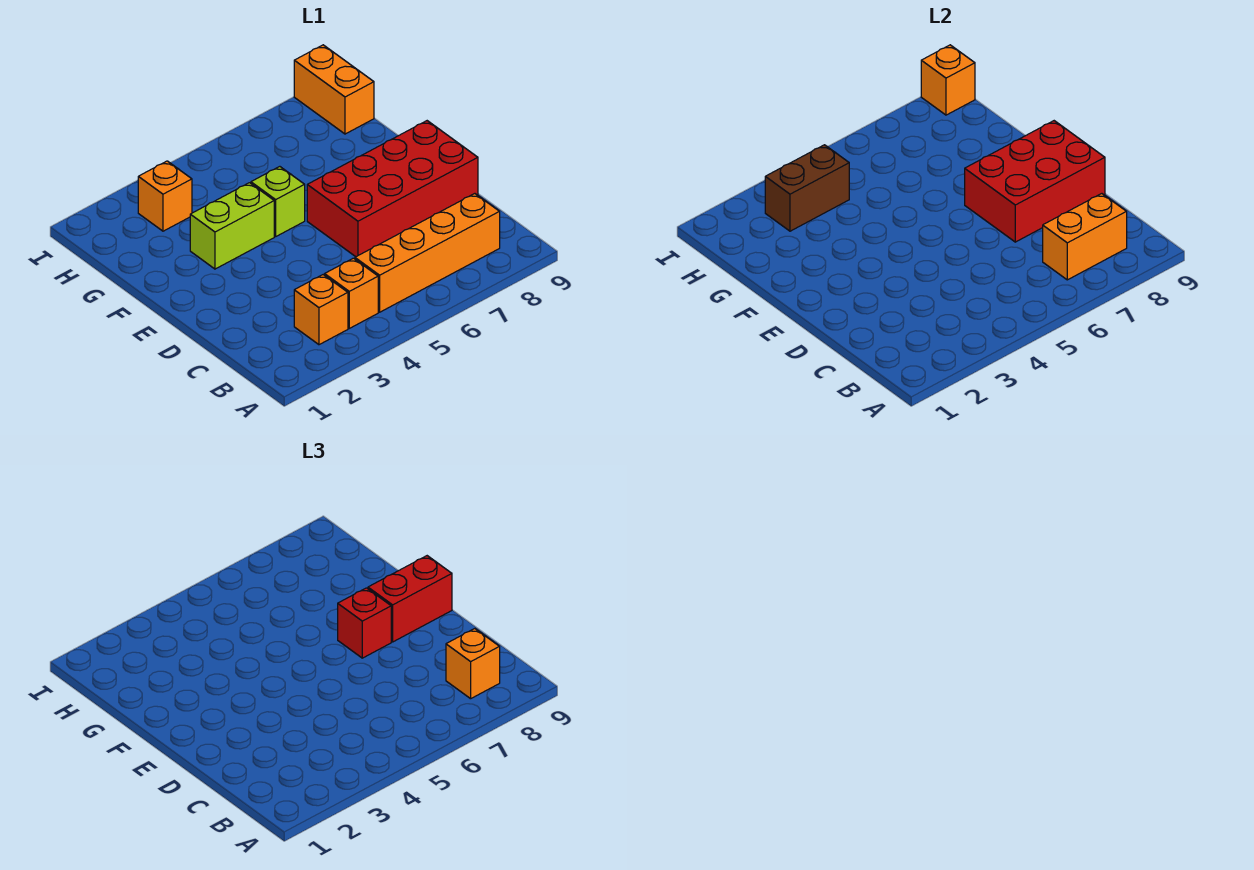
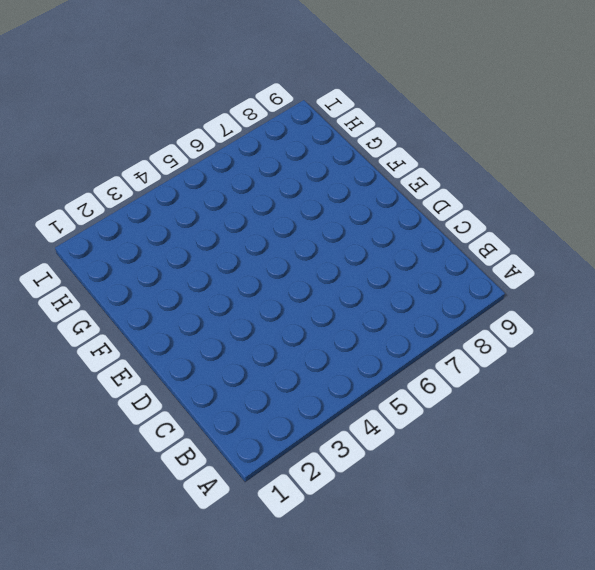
none -> orange 1x1 brick [294,275,348,345]
none -> orange 1x1 brick [325,258,378,328]
none -> orange 1x4 brick [355,194,500,312]

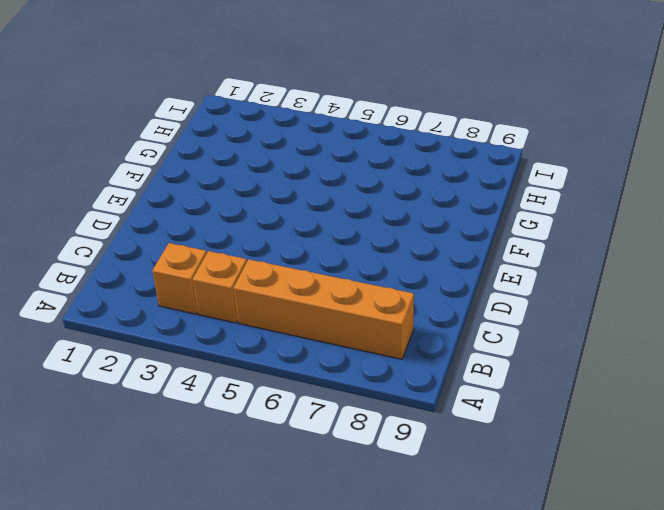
none -> red 2x4 brick [307,121,478,257]
none -> lime 1x2 brick [190,183,274,269]
none -> lime 1x1 brick [251,167,305,236]

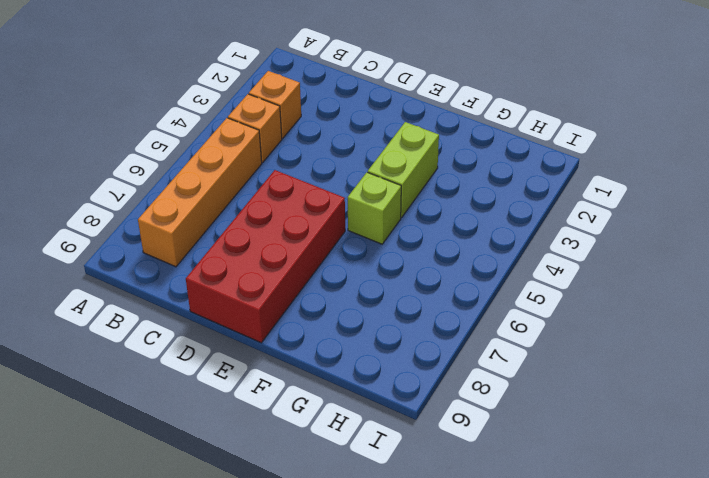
none -> orange 1x1 brick [138,161,192,231]
none -> orange 1x2 brick [294,45,374,134]
none -> orange 1x2 brick [1043,194,1127,280]

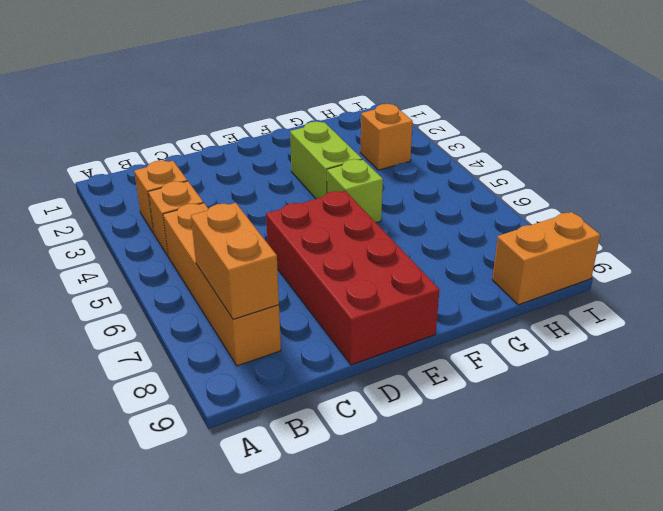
none -> red 2x3 brick [965,121,1105,242]
none -> brown 1x2 brick [765,145,849,231]
none -> orange 1x1 brick [921,45,975,115]

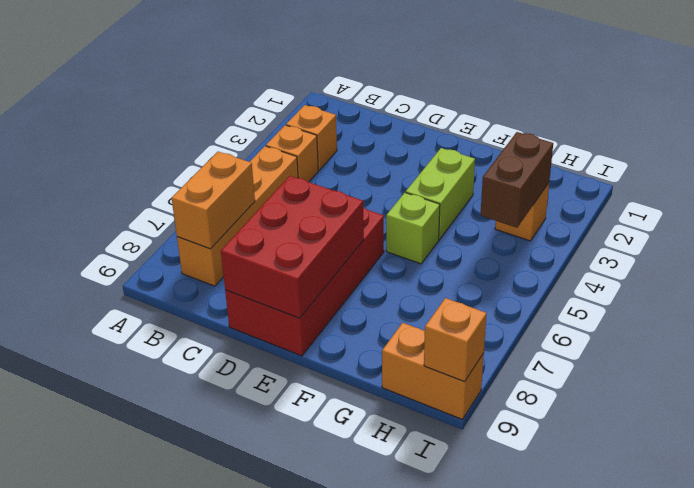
none -> orange 1x1 brick [446,629,500,699]
none -> red 1x1 brick [338,588,391,658]
none -> red 1x2 brick [368,556,452,642]

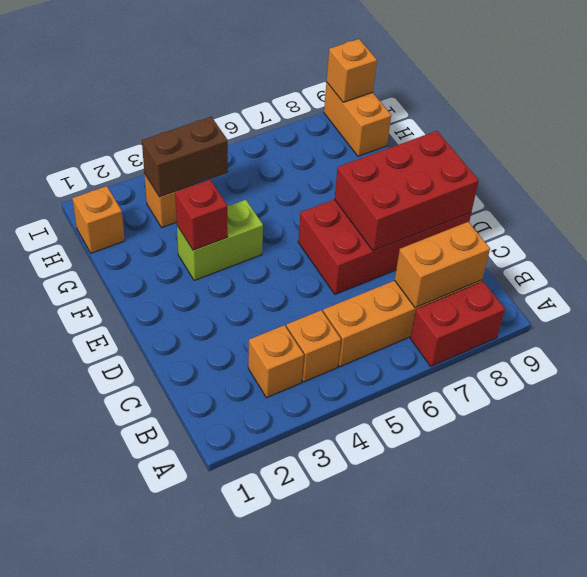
red 1x2 brick [410,282,505,366] -> red 1x2 brick moved to [368,556,452,642]
red 1x1 brick [175,180,228,250] -> red 1x1 brick moved to [338,588,391,658]
orange 1x1 brick [72,186,125,253] -> orange 1x1 brick moved to [446,629,500,699]
none -> lime 1x1 brick [251,167,305,236]

